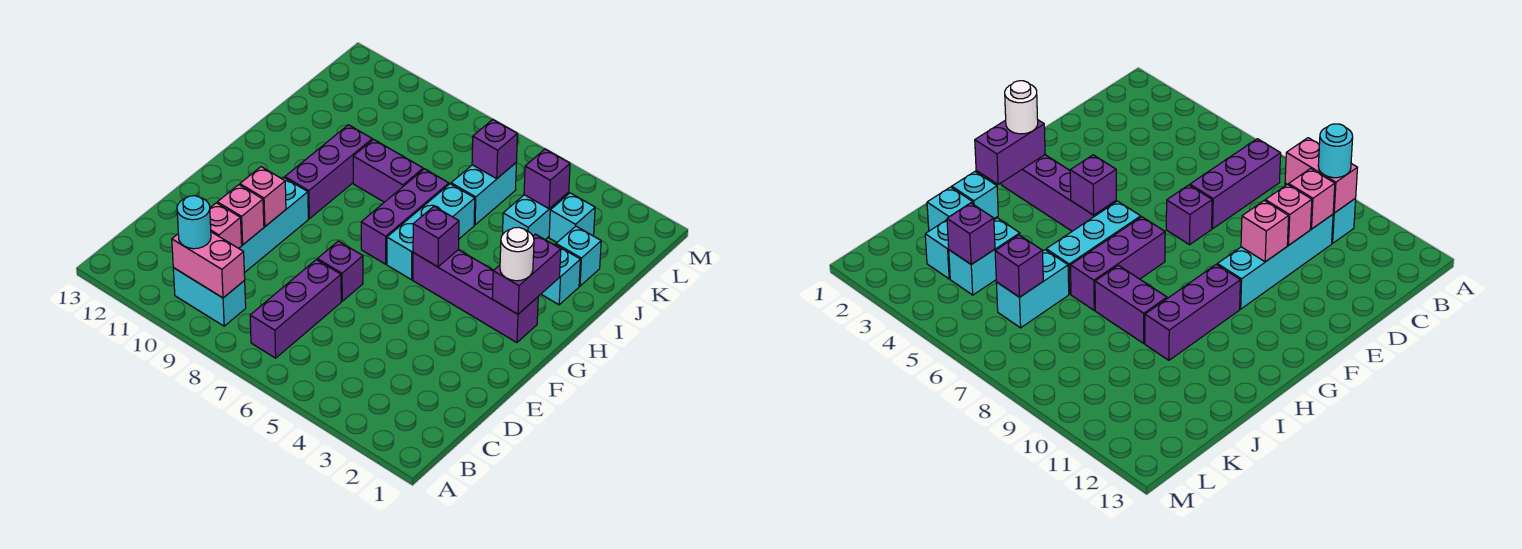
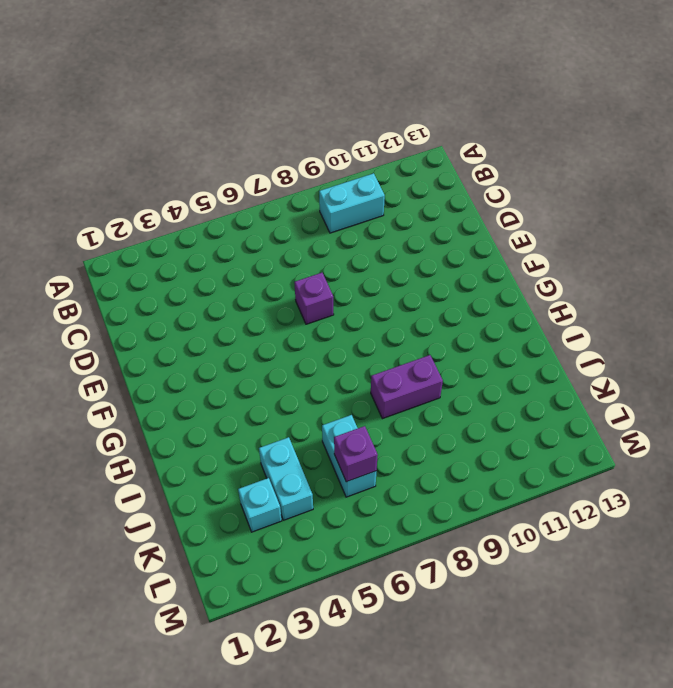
none -> purple 1x3 brick [250,260,341,358]
none -> cyan 1x4 brick [239,178,308,273]
none -> purple 1x4 brick [413,250,538,342]

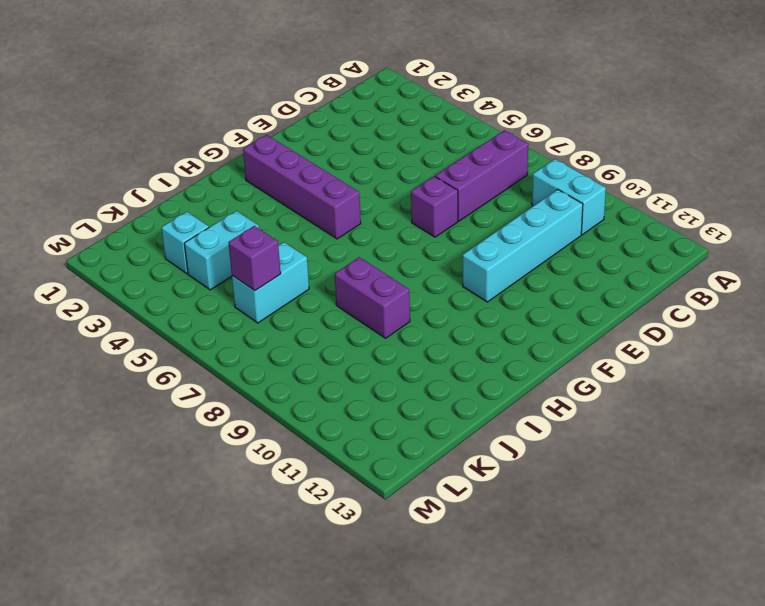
none -> cyan 1x3 brick [387,184,475,280]
none -> purple 1x3 brick [361,169,449,264]
none -> purple 1x3 brick [285,125,372,219]

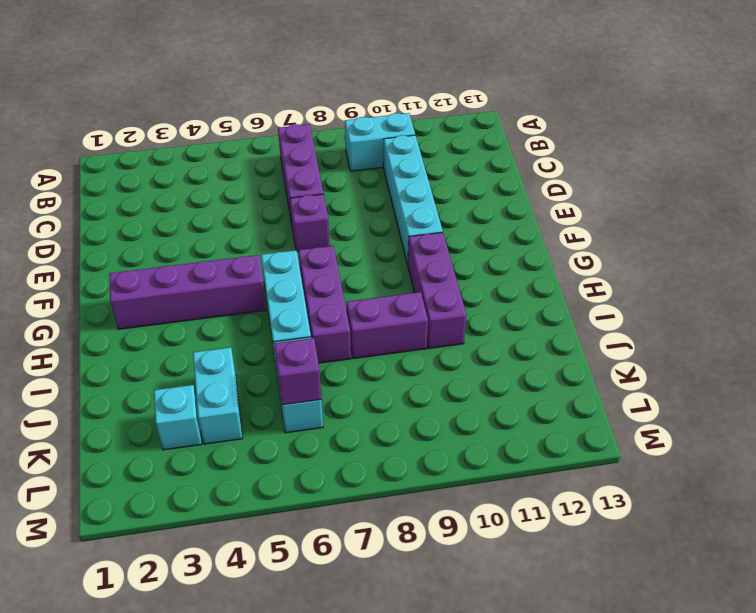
none -> cyan 1x1 brick [541,245,580,305]
none -> cyan 1x1 brick [556,226,601,286]
none -> pink 1x2 brick [172,232,245,298]

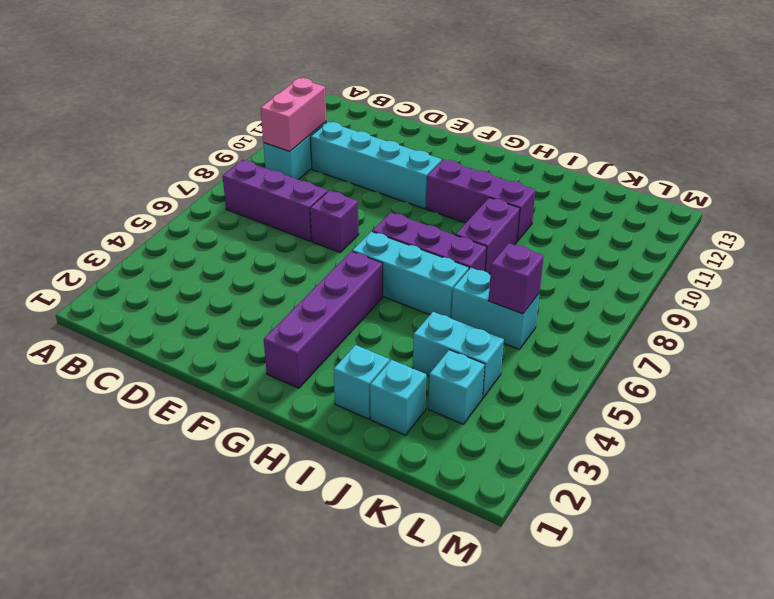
none -> pink 1x1 brick [210,203,242,248]
none -> pink 1x1 brick [217,185,264,245]
none -> pink 1x1 brick [240,167,286,226]

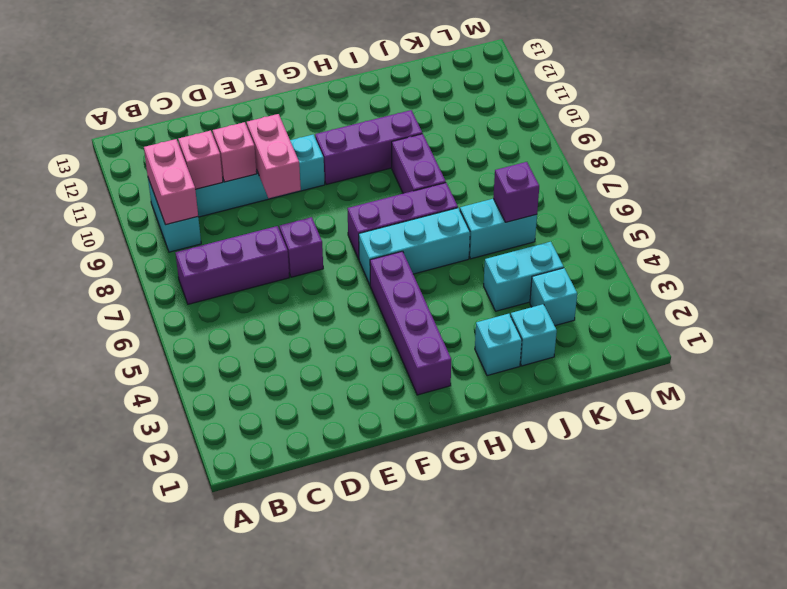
pink 1x2 brick [247,114,301,198] -> pink 1x1 brick [240,167,286,226]
none -> purple 1x2 brick [492,234,561,314]
none -> purple 1x1 brick [413,206,459,267]
none -> purple 1x1 brick [524,149,570,209]

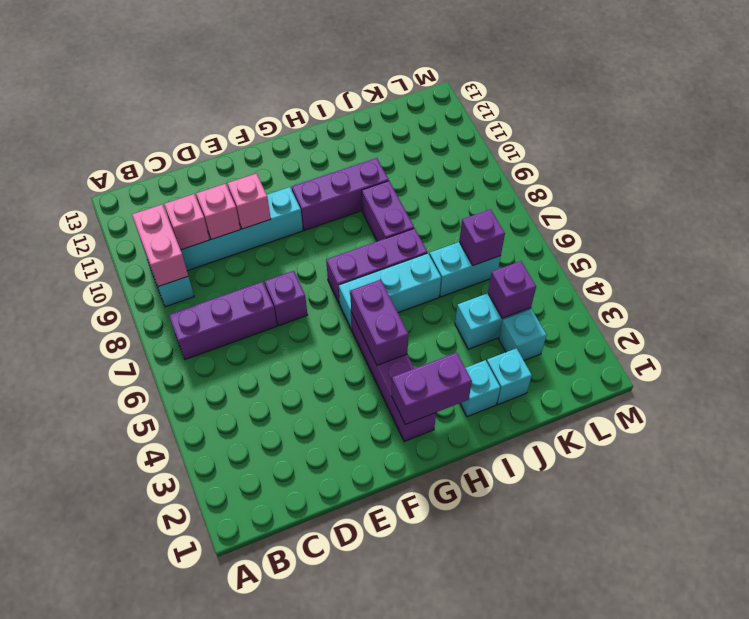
purple 1x2 brick [350,280,409,365] -> purple 1x1 brick [413,206,459,267]
none -> cyan 1x1 round brick [177,196,211,249]
none -> white 1x1 round brick [500,227,534,281]

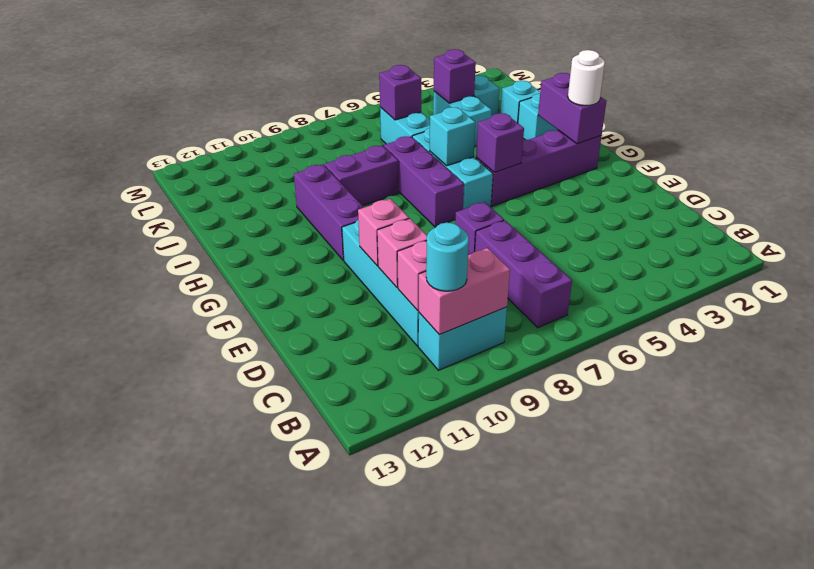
cyan 1x1 brick [430,107,475,166] -> none

